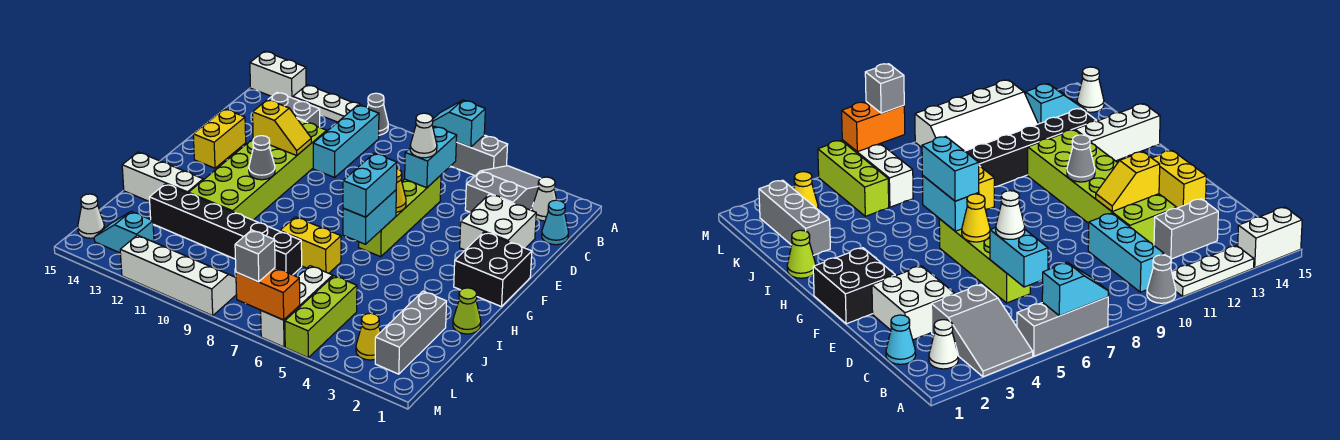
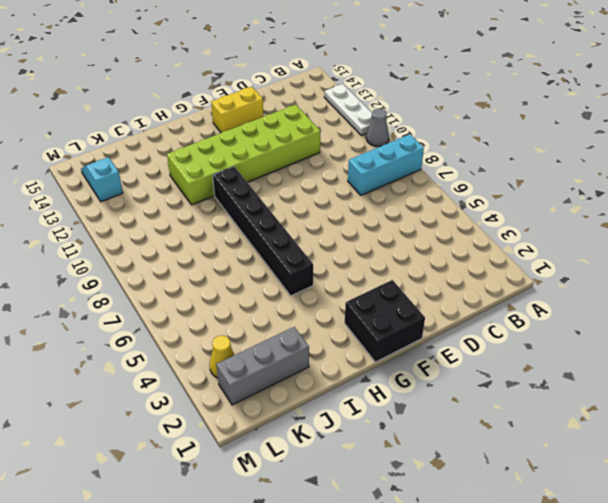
cyan 1x3 brick [348,134,424,195] -> cyan 1x3 brick moved to [313,105,379,177]
black 1x6 brick [213,166,313,296] -> black 1x6 brick moved to [149,184,302,275]
none -> grey 2x3 slope [465,166,541,212]
none -> grey 1x3 brick [451,135,508,176]
none -> white 1x2 brick [250,51,306,98]
none -> white 1x1 cone [532,177,557,221]

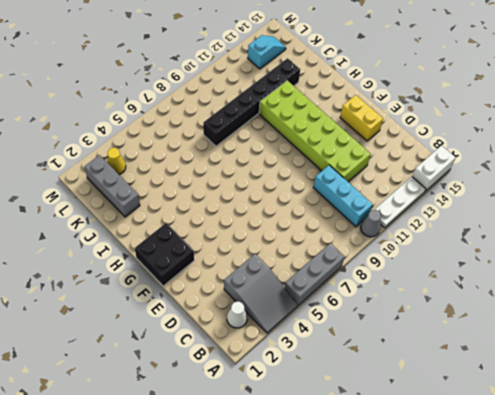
none -> cyan 1x1 cone [542,200,568,245]
none -> grey 1x2 brick [268,92,320,127]
none -> white 2x2 brick [460,194,536,250]
none -> lime 1x4 brick [359,175,441,257]

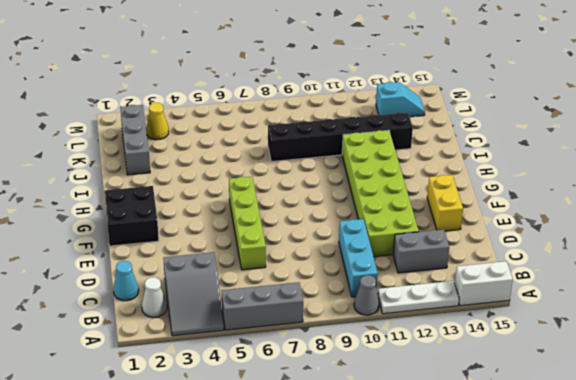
none -> white 2x2 brick [460,194,536,250]
none -> lime 1x1 cone [453,288,481,334]
none -> yellow 1x2 brick [280,217,341,273]
none -> white 1x3 brick [122,152,203,202]

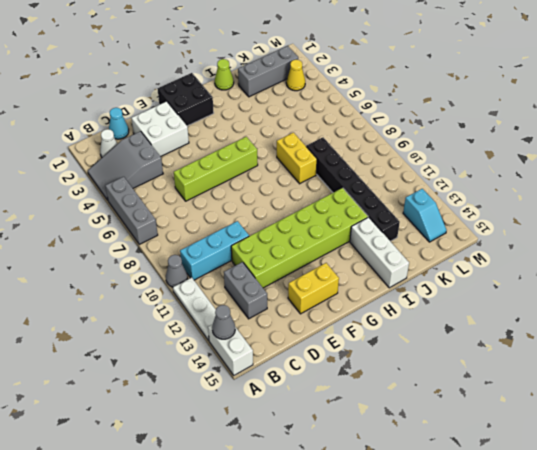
grey 1x1 cone [212,305,235,339] -> grey 1x1 cone moved to [249,136,275,180]
none -> lime 1x3 brick [285,276,357,358]
none -> white 1x3 brick [261,266,333,347]
none -> white 2x4 slope [120,235,237,316]
none -> white 1x1 cone [78,194,105,238]

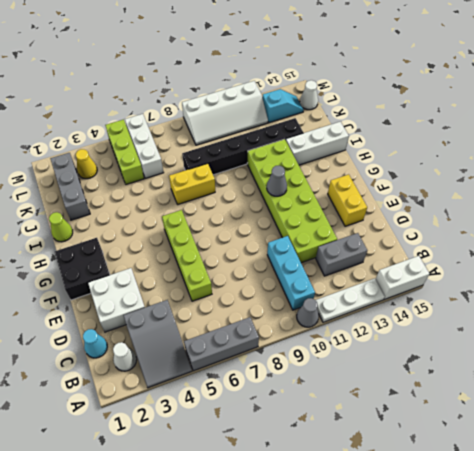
none -> cyan 1x2 slope [432,100,485,147]
none -> cyan 1x2 brick [405,126,457,188]
none -> yellow 1x2 slope [253,100,311,155]
none -> yellow 1x1 cone [396,169,406,212]

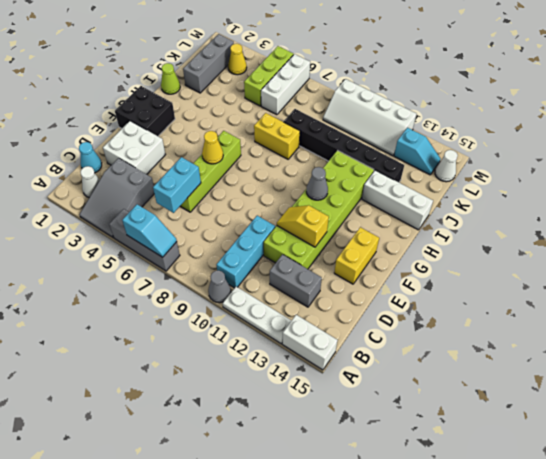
none -> cyan 1x2 brick [343,190,396,244]
none -> orange 1x2 brick [236,268,300,320]
none -> white 1x1 cone [410,113,437,158]
none -> cyan 1x2 brick [343,153,397,217]

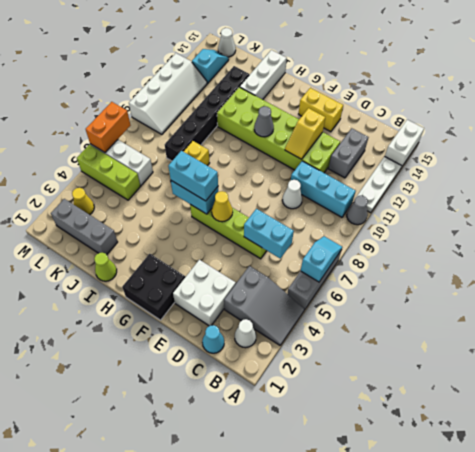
white 1x1 cone [282,180,302,209] -> white 1x1 cone moved to [410,113,437,158]
none -> grey 1x1 brick [235,230,275,282]

